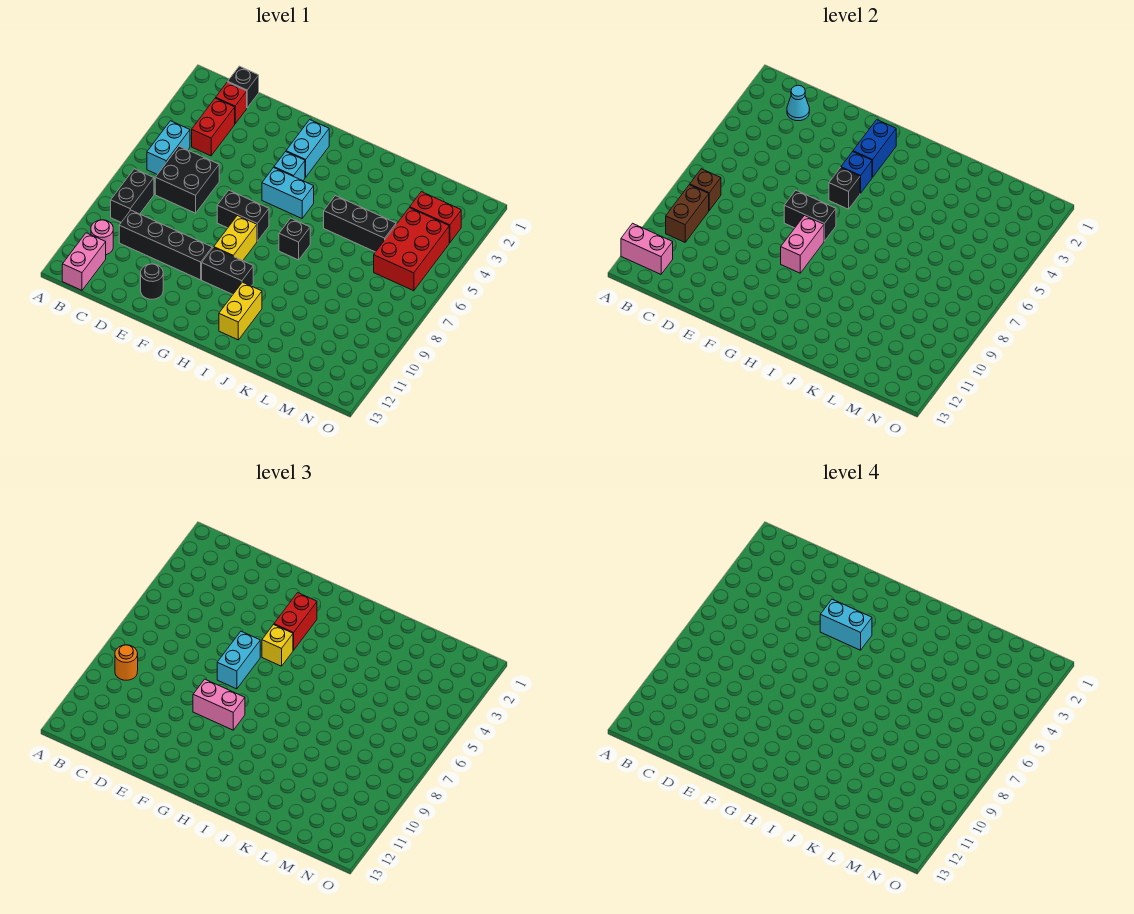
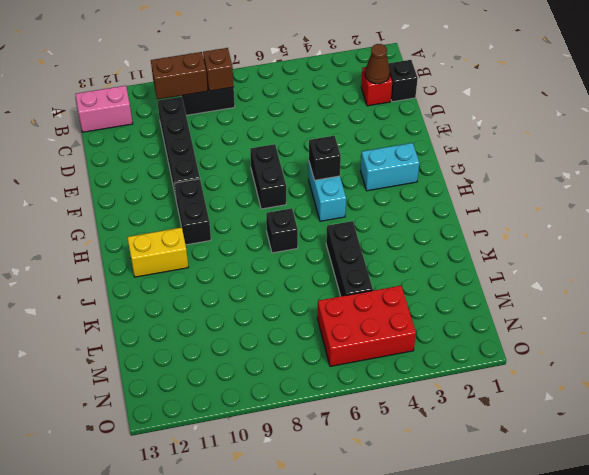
brown 1x1 cone [365,44,390,84] -> cyan 1x1 cone [787,85,810,121]
none -> cyan 1x2 brick [147,121,190,174]
none -> pink 1x1 round brick [91,220,113,255]
none -> red 1x2 brick [192,98,235,156]
none -> black 2x2 brick [155,146,219,213]

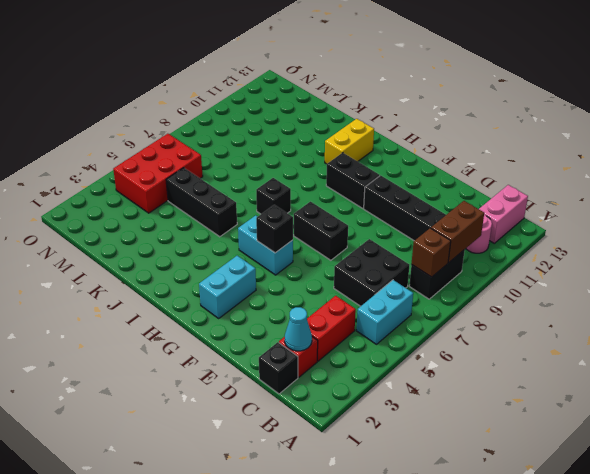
none -> black 1x1 round brick [141,264,163,299]
none -> cyan 1x1 brick [274,152,305,181]
none -> yellow 1x2 brick [214,216,257,261]
none -> red 1x2 brick [410,192,461,243]

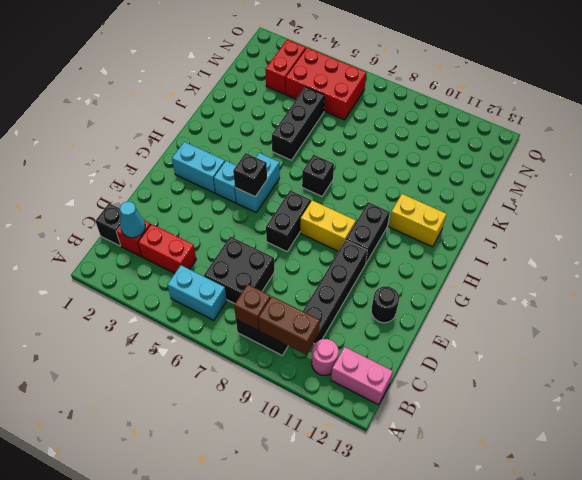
none -> pink 1x2 brick [621,223,673,274]
none -> black 1x2 brick [784,190,836,241]
none -> blue 1x2 brick [853,120,896,177]
none -> blue 1x1 brick [841,152,872,193]

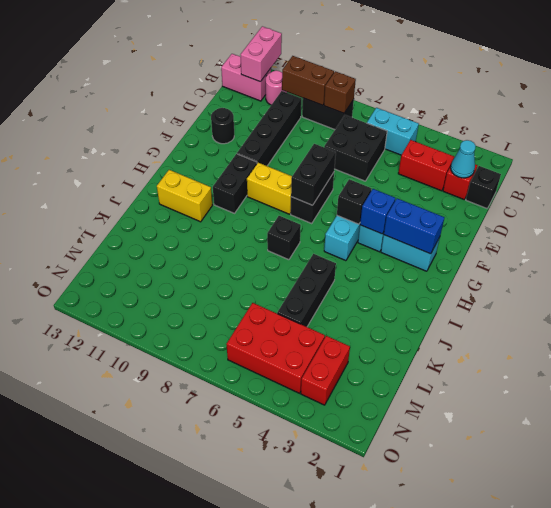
none -> pink 1x2 brick [781,216,824,273]
none -> orange 1x1 round brick [115,645,138,680]
none -> cyan 1x2 brick [217,631,260,689]
none -> pink 1x2 brick [193,679,245,730]

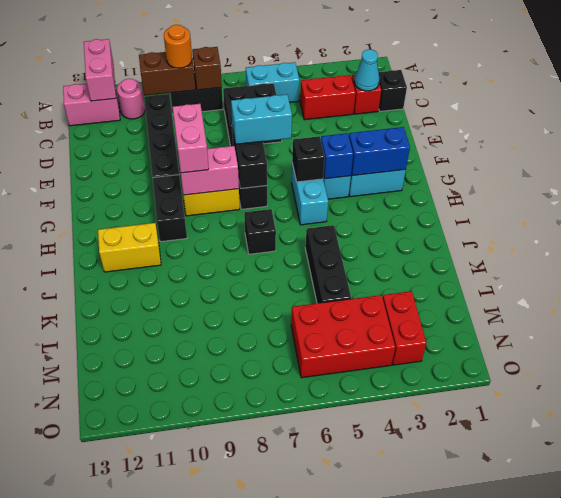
none -> black 1x1 round brick [141,264,163,299]
none -> red 1x2 brick [274,593,317,650]
none -> yellow 1x1 brick [262,625,293,666]
none -> cyan 1x2 brick [820,599,872,650]

